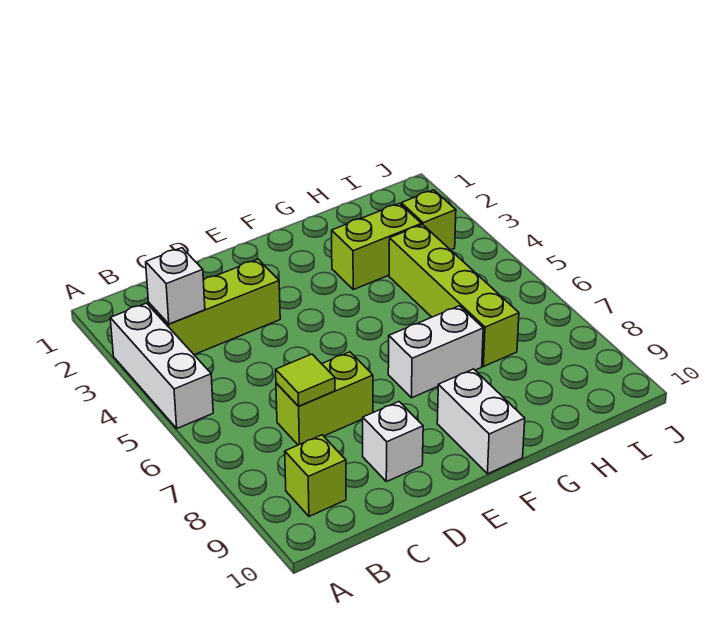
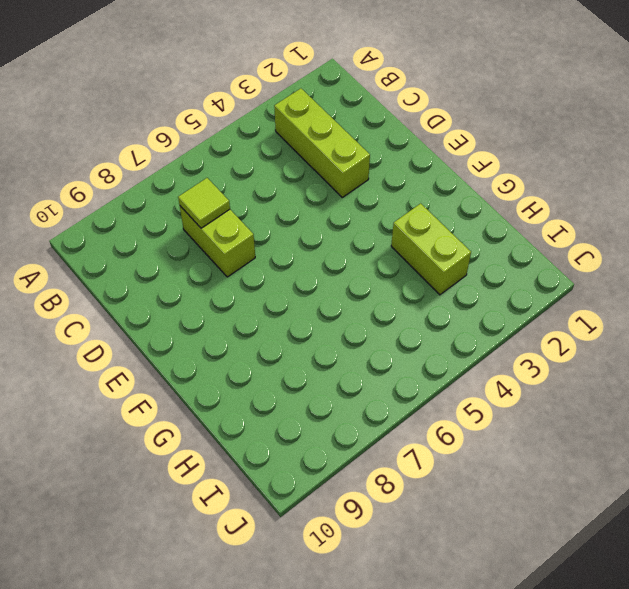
none -> white 1x3 brick [110,303,213,428]
none -> lime 1x1 brick [285,435,346,516]
none -> white 1x1 brick [363,402,423,482]

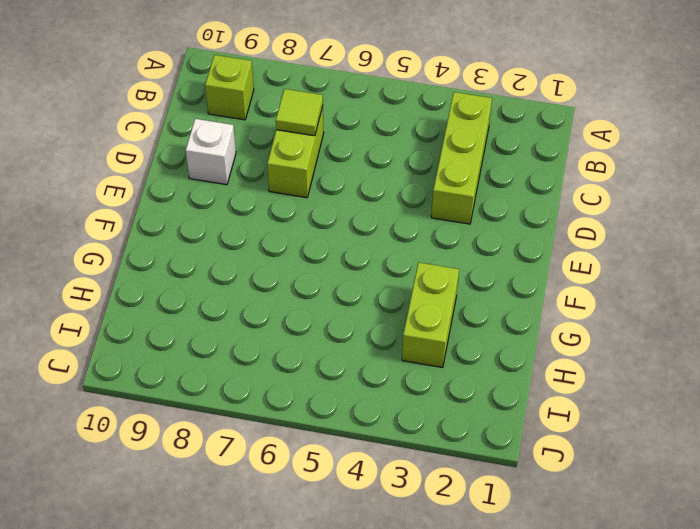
none -> white 1x3 brick [110,303,213,428]
none -> white 1x2 brick [388,306,483,398]
none -> white 1x2 brick [437,369,525,474]

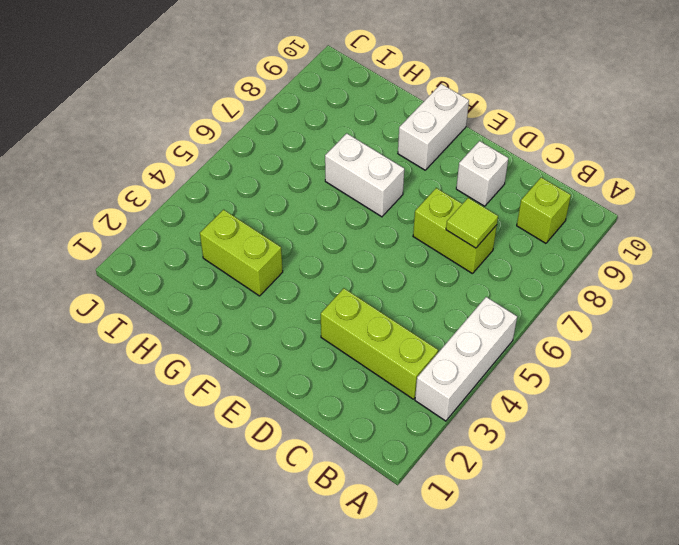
none -> lime 1x4 brick [389,225,519,367]
none -> lime 1x1 brick [401,190,456,250]
none -> white 1x1 brick [146,248,205,324]

